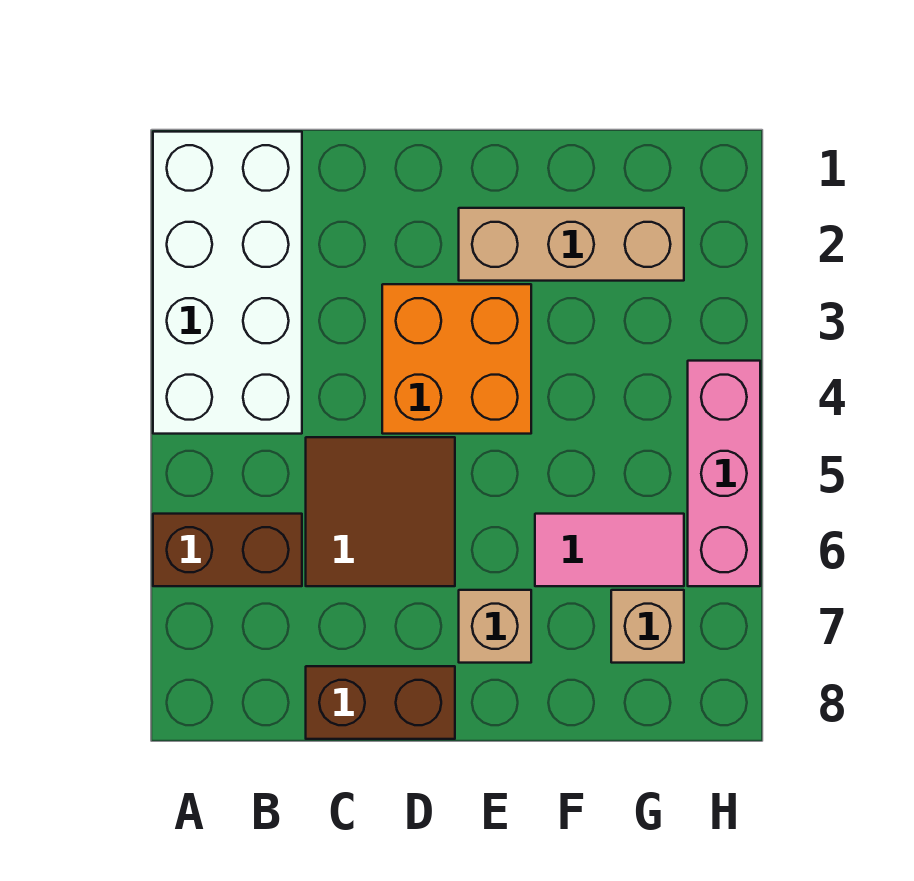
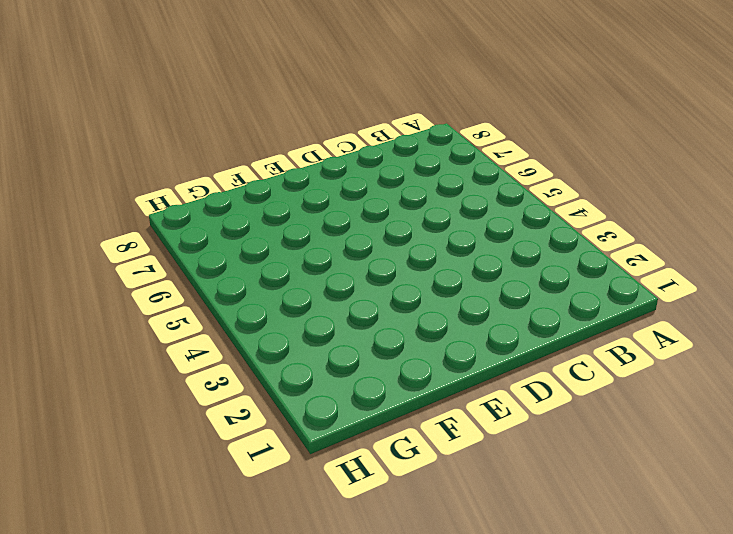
none -> white 2x4 brick [153,132,302,434]
none -> brown 1x2 brick [153,514,302,586]

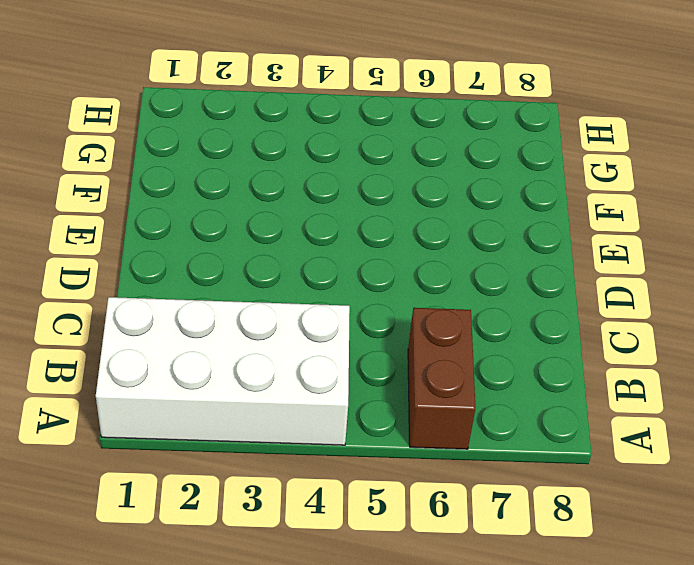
none -> brown 2x2 tile [306,437,455,586]
none -> brown 1x2 brick [306,666,455,739]

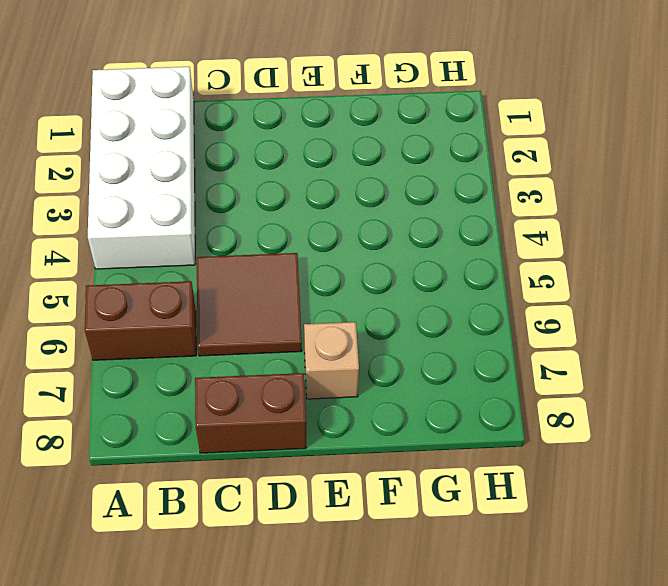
none -> orange 2x2 brick [382,284,531,434]
none -> tan 1x3 brick [459,208,684,281]

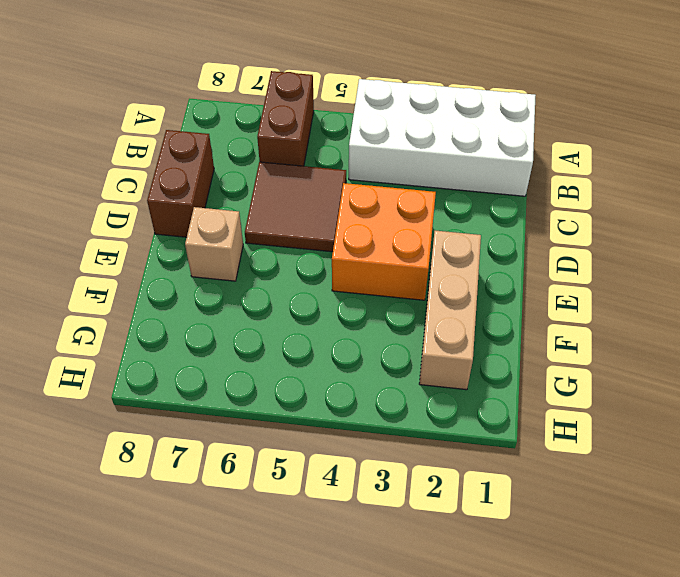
none -> pink 1x2 tile [535,514,684,586]
none -> tan 1x1 brick [611,590,684,663]

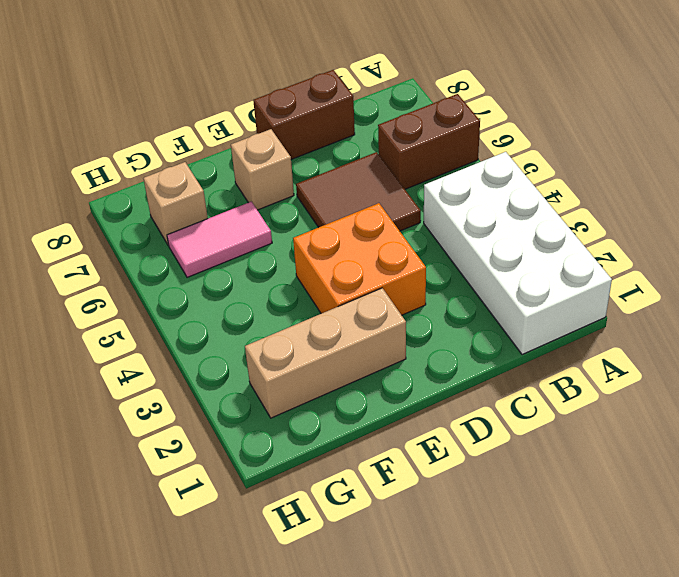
none -> pink 1x3 brick [688,361,760,586]

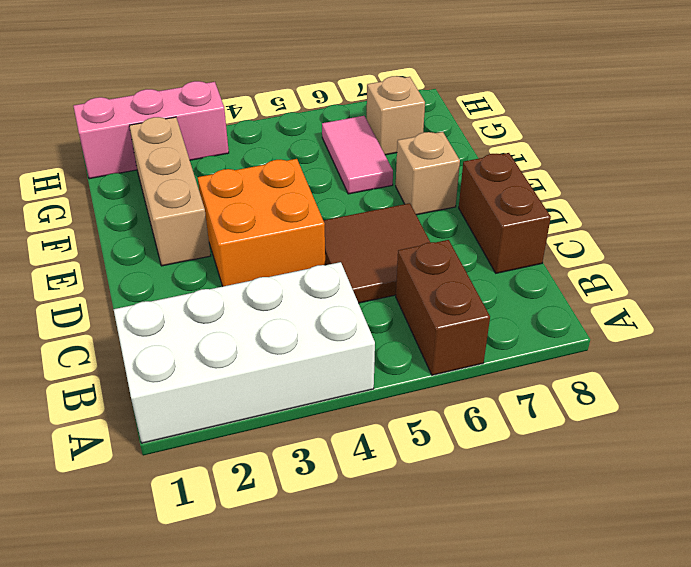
pink 1x3 brick [74,81,229,179] -> pink 1x3 brick moved to [688,361,760,586]

